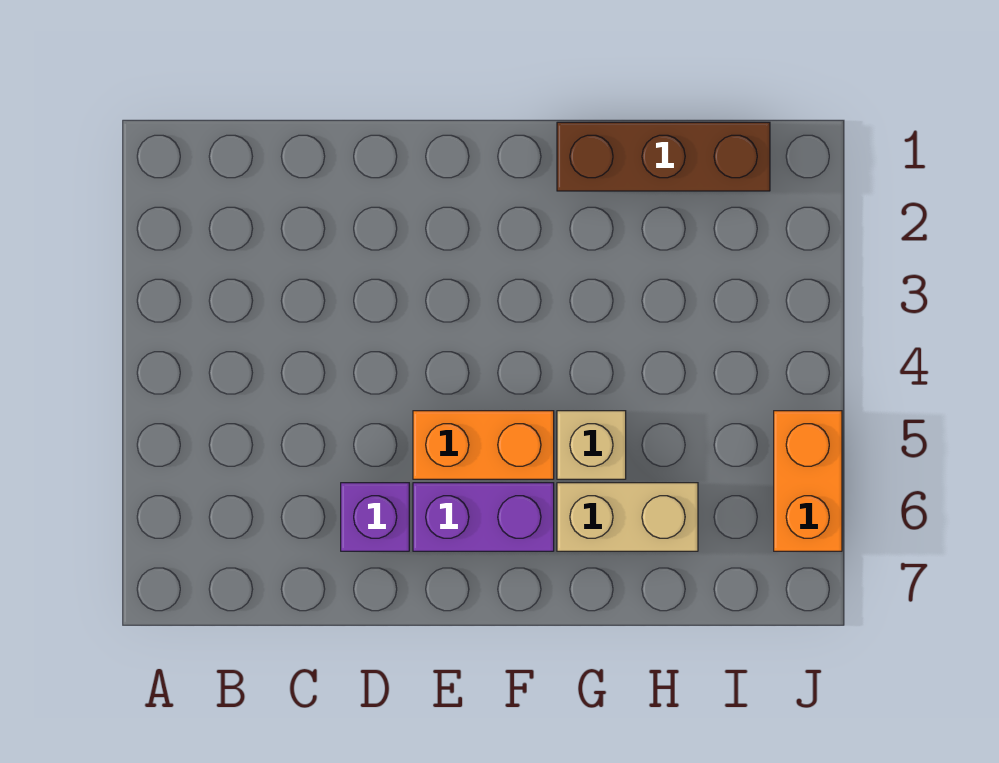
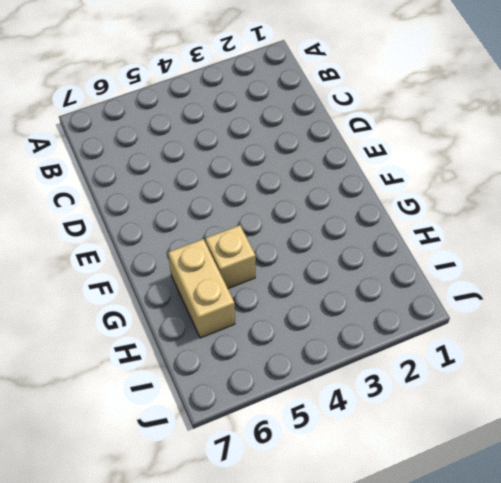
none -> purple 1x1 brick [341,483,409,551]
none -> orange 1x2 brick [413,411,554,479]

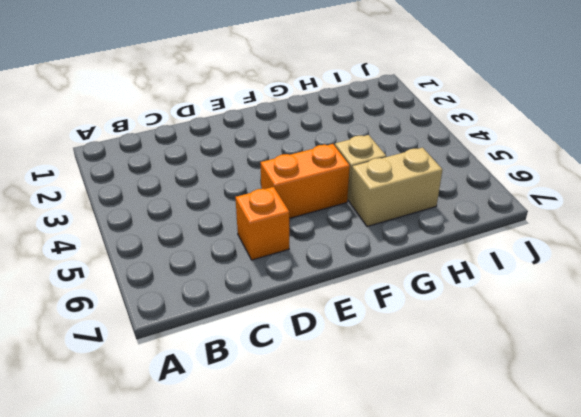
orange 1x1 brick [235,187,289,260] -> purple 1x1 brick [341,483,409,551]
none -> purple 1x2 brick [413,483,554,551]
none -> brown 1x3 brick [557,122,770,191]

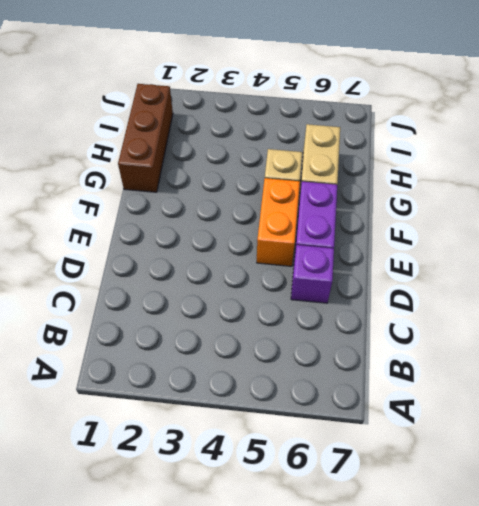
none -> orange 1x2 brick [774,411,842,551]

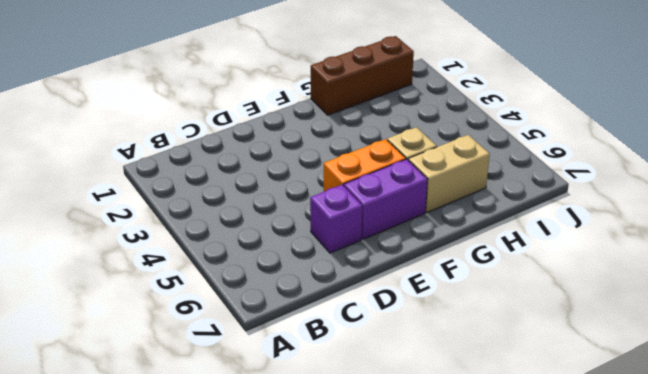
none -> orange 1x2 brick [774,411,842,551]

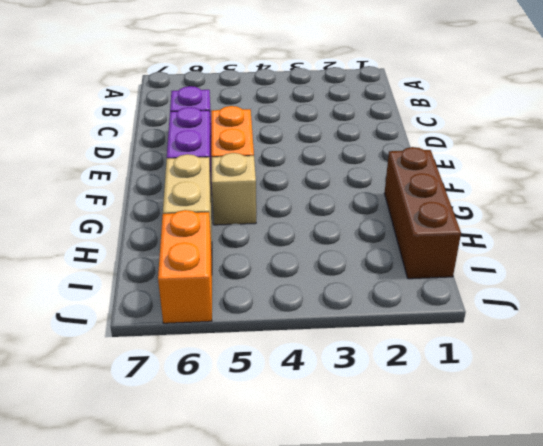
orange 1x2 brick [158,210,212,323] -> orange 1x2 brick turned to [774,411,842,551]

